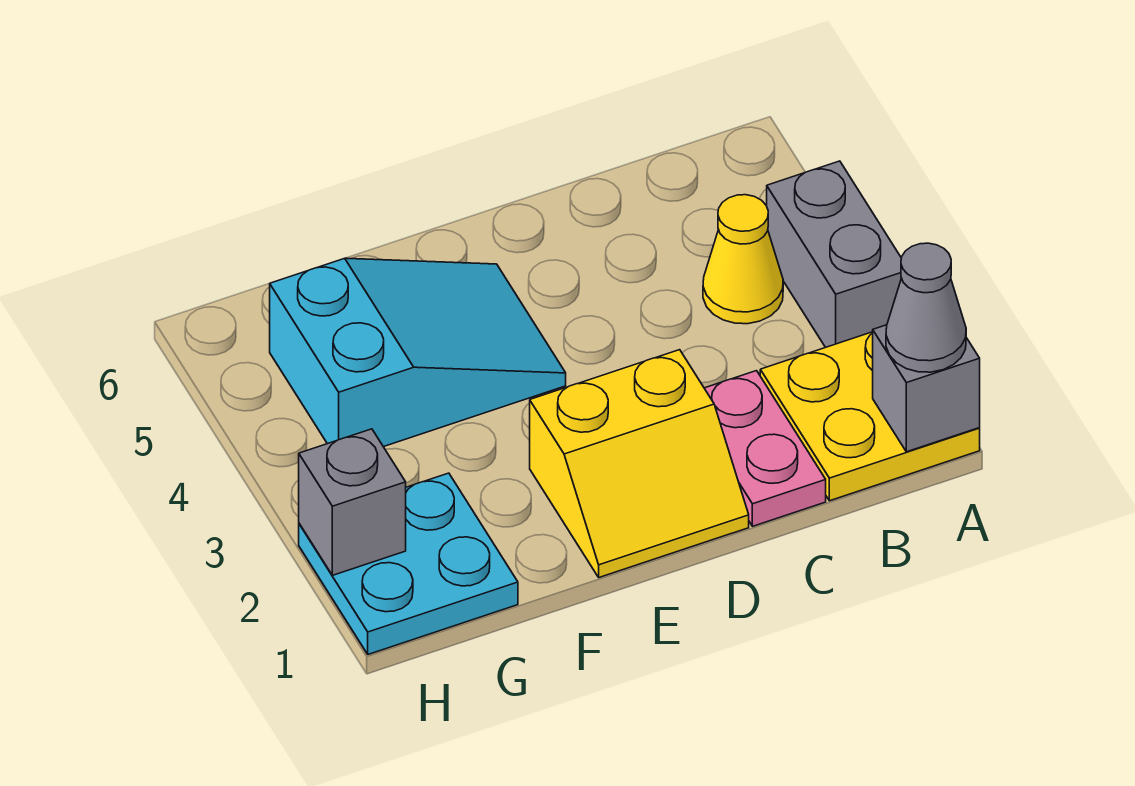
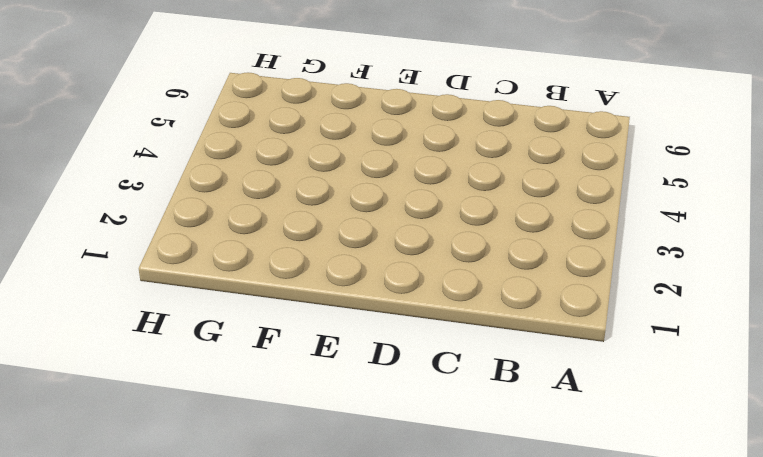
none -> yellow 2x2 plate [760,332,980,501]
none -> grey 1x2 brick [767,161,901,347]

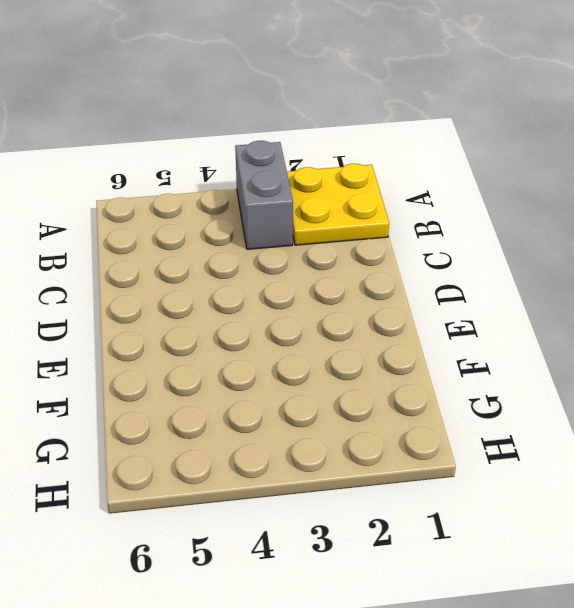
grey 1x2 brick [235,141,293,249] -> grey 1x2 brick turned to [767,161,901,347]
none -> yellow 1x1 cone [703,195,783,324]
none -> pink 1x2 plate [704,371,826,526]

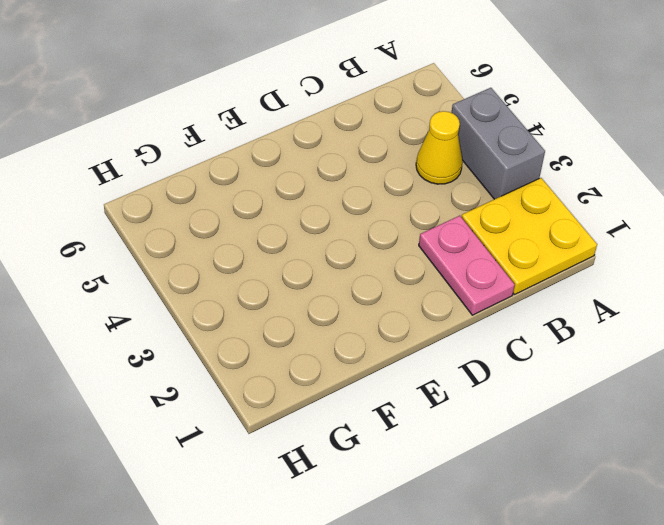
none -> yellow 2x2 slope [530,350,749,577]
none -> cyan 2x3 slope [270,258,566,447]

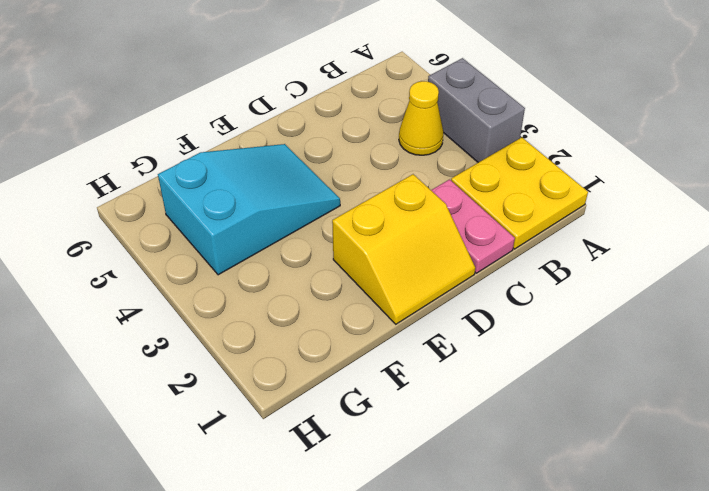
none -> cyan 2x2 plate [299,473,518,654]
none -> grey 1x1 brick [873,325,980,452]

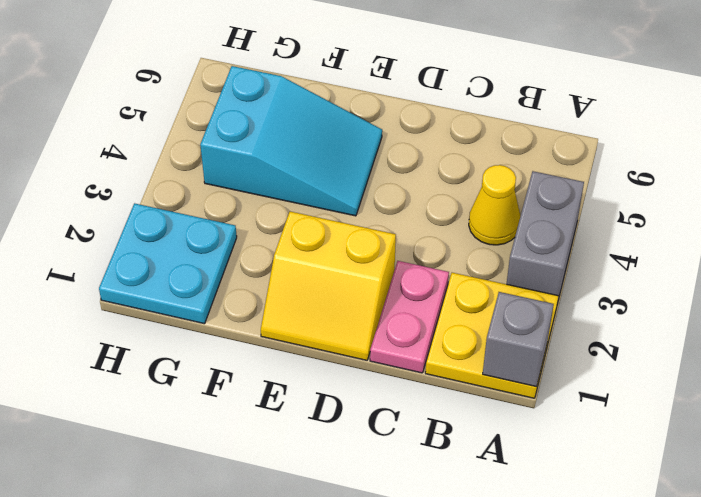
none -> grey 1x1 brick [299,429,406,575]
none -> grey 1x1 cone [886,243,966,372]

